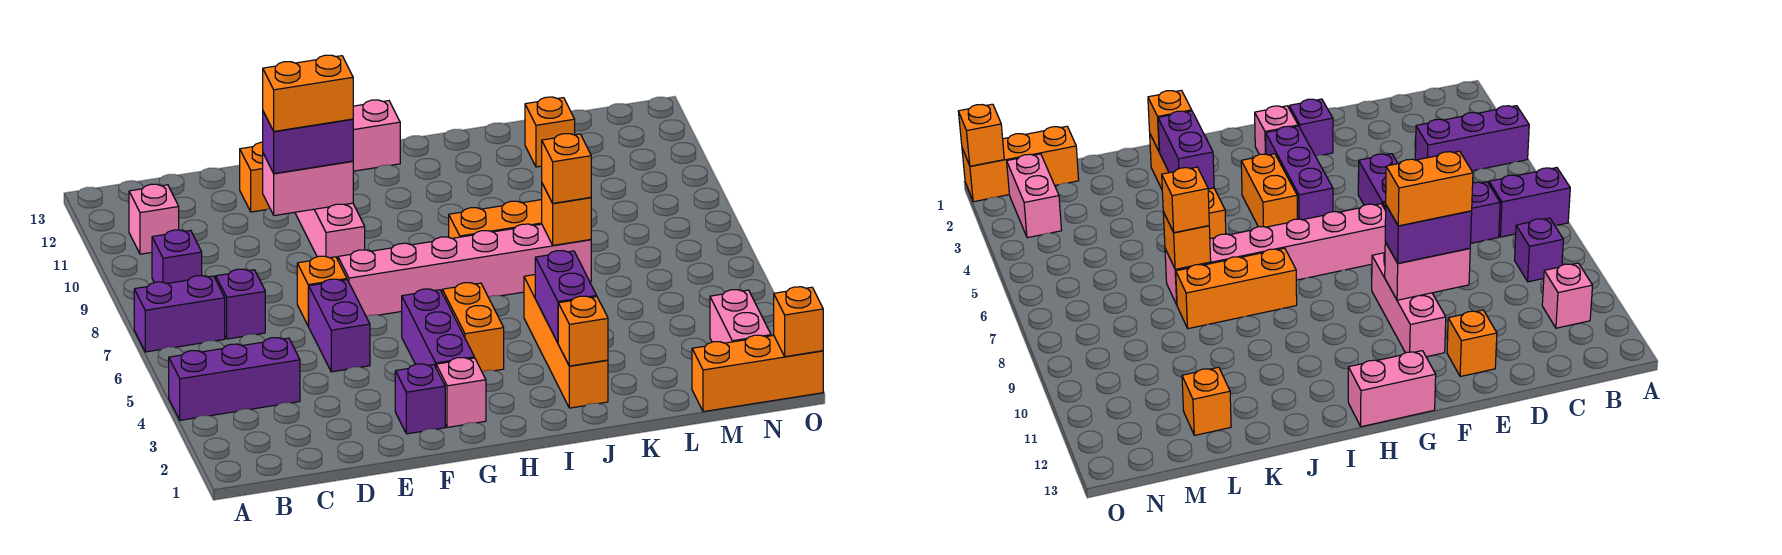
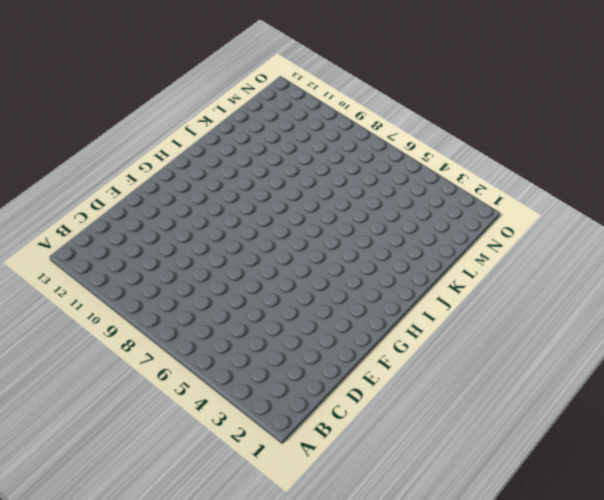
none -> purple 1x3 brick [169,338,300,420]
none -> purple 1x2 brick [134,276,225,352]
none -> purple 1x1 brick [152,230,202,283]

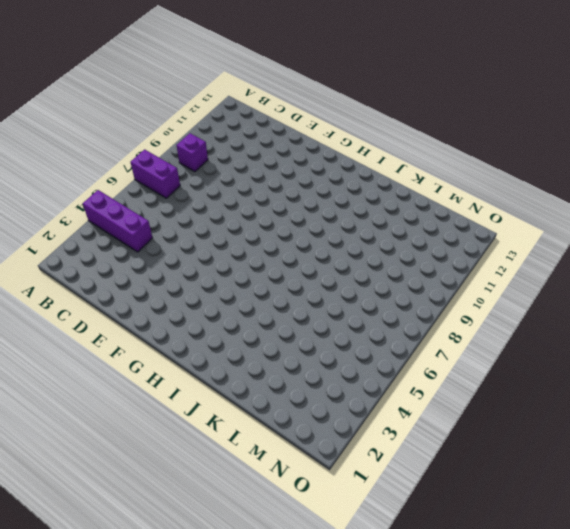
none -> pink 1x1 brick [129,184,179,254]
none -> purple 1x1 brick [216,269,265,339]
none -> purple 1x2 brick [309,279,370,372]

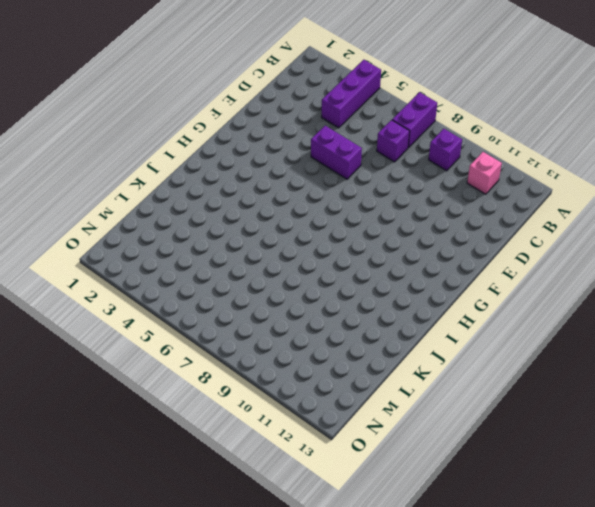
none -> orange 1x1 brick [297,256,347,326]
none -> orange 1x1 brick [240,142,270,212]
none -> purple 1x1 brick [395,364,445,434]

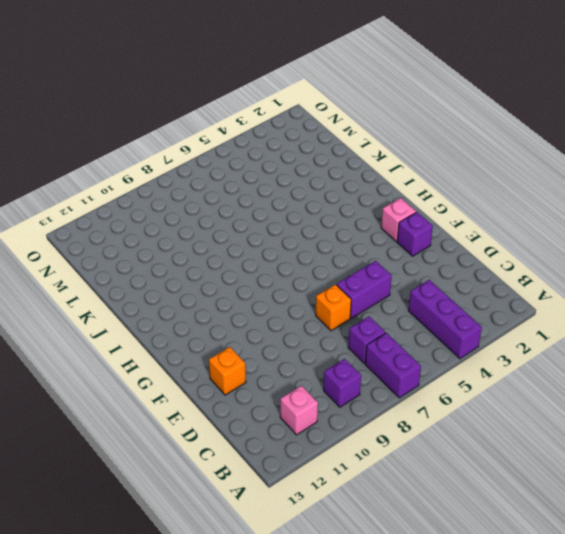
none -> pink 1x6 brick [338,224,591,316]
none -> pink 1x3 brick [295,203,365,260]
none -> purple 1x3 brick [402,289,474,367]

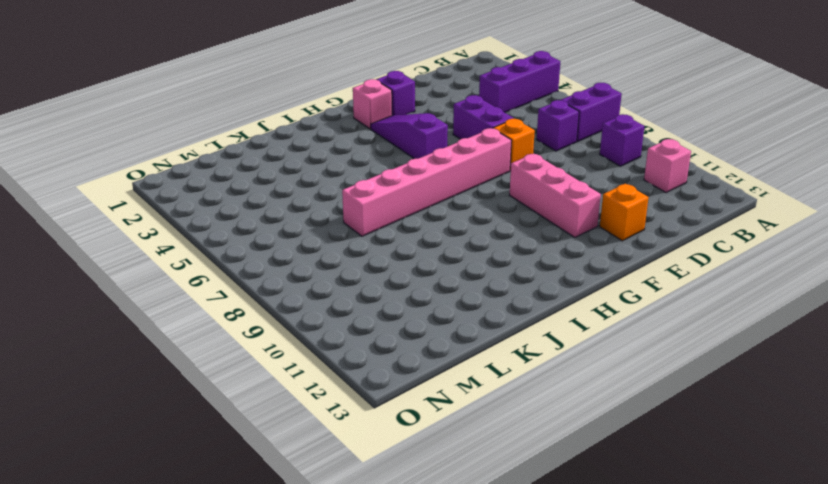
purple 1x3 slope [371,113,448,159] -> purple 1x3 brick [402,289,474,367]
none -> pink 1x2 brick [353,100,400,171]
none -> orange 1x2 brick [442,283,504,372]
none -> orange 1x3 brick [449,200,542,238]

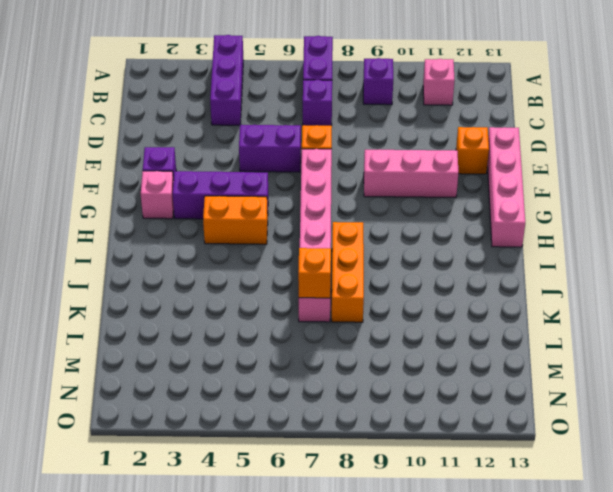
pink 1x4 brick [487,127,525,247] -> pink 1x2 brick [353,100,400,171]
none -> orange 1x4 brick [524,275,608,408]
none -> orange 1x1 brick [525,97,575,167]
none -> orange 1x3 brick [692,335,823,412]

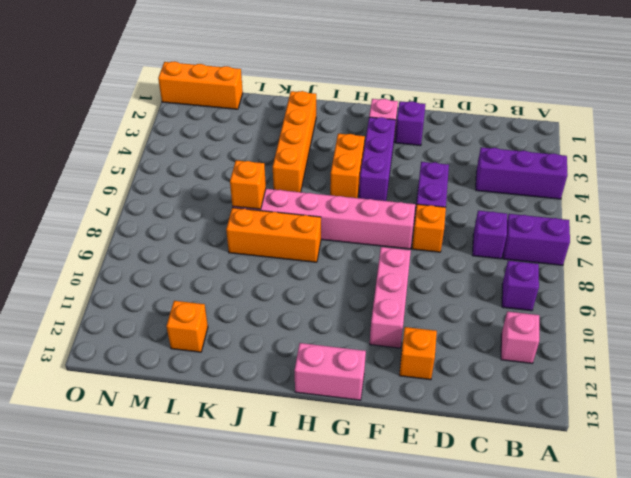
none -> pink 1x2 brick [710,290,771,343]
none -> pink 1x2 brick [263,154,353,216]
none -> orange 1x1 brick [558,296,608,366]

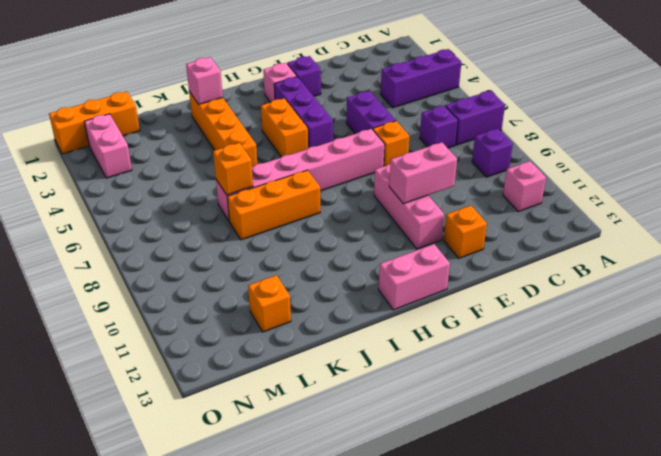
pink 1x1 brick [186,57,223,104] -> orange 1x1 brick [558,296,608,366]
none -> purple 1x2 brick [535,251,597,343]
none -> orange 1x1 brick [774,287,823,357]
none -> purple 1x2 brick [263,112,353,174]

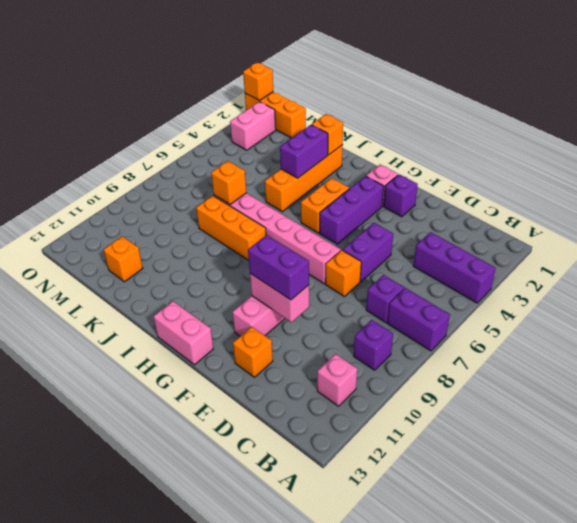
none -> orange 1x1 brick [542,134,591,203]
none -> orange 1x2 brick [263,55,353,131]

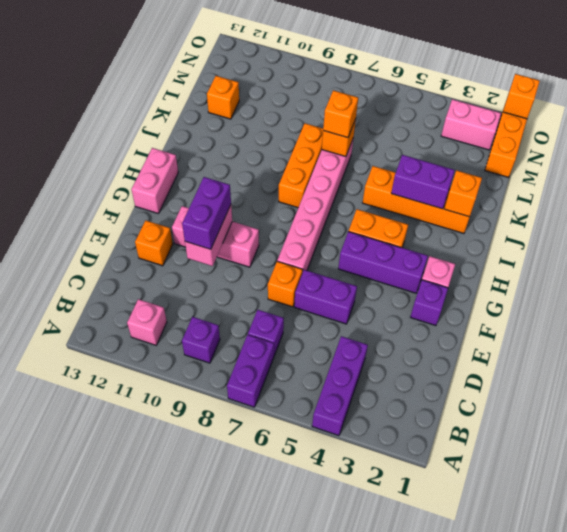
none -> orange 1x2 brick [263,55,353,131]

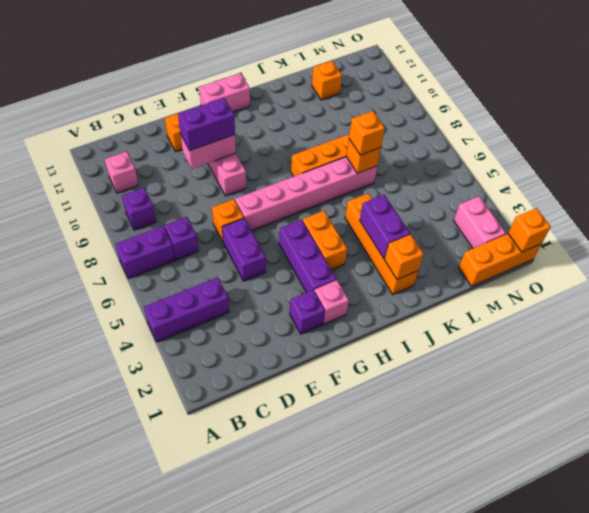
none -> orange 1x2 brick [263,55,353,131]

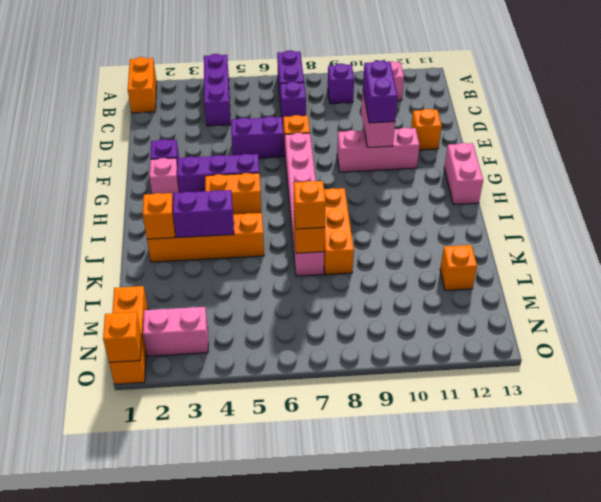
orange 1x2 brick [128,57,157,113] -> orange 1x2 brick moved to [263,55,353,131]

